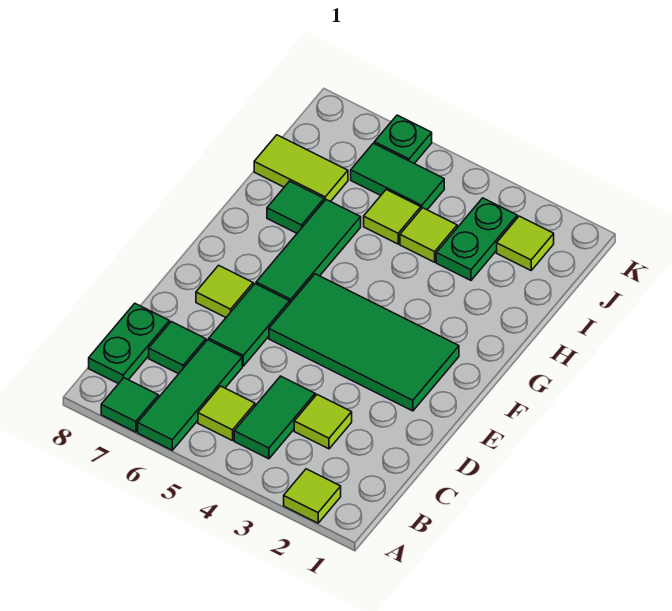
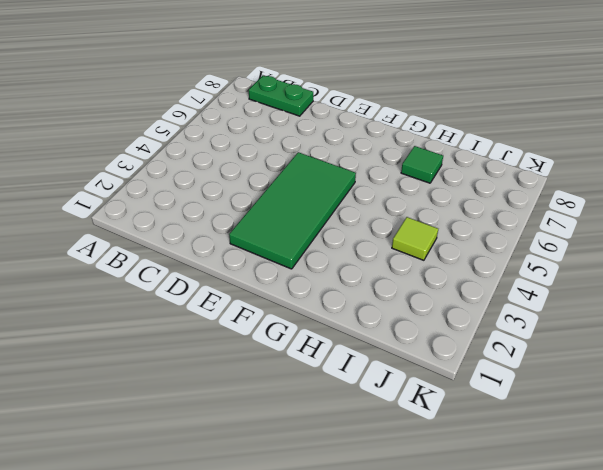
none -> lime 1x1 tile [284,469,341,523]
none -> green 1x3 tile [138,340,242,450]
none -> green 1x1 tile [101,378,159,432]

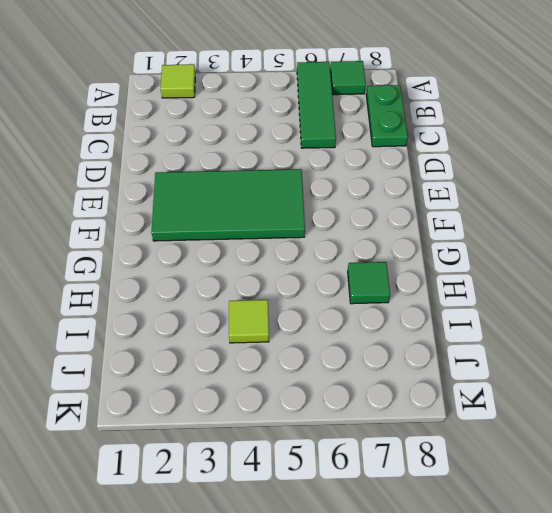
none -> green 1x2 tile [234,376,315,459]
none -> lime 1x1 tile [198,386,255,441]
none -> lime 1x1 tile [294,395,352,449]

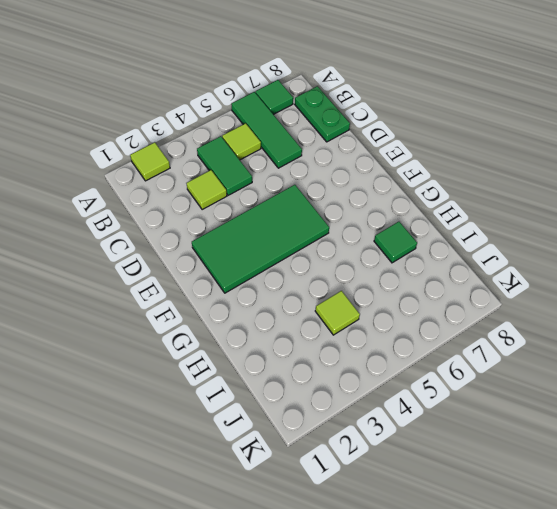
none -> green 1x1 tile [149,322,206,374]
none -> green 1x2 tile [209,284,290,366]
none -> lime 1x1 tile [196,265,253,317]

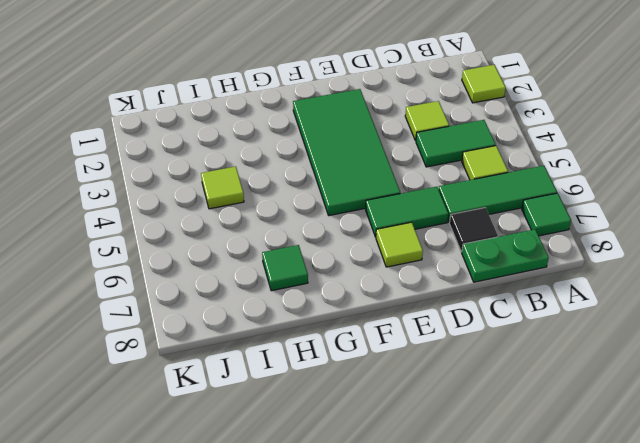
black 1x1 tile [450,208,498,252] -> green 1x1 tile [149,322,206,374]
none -> green 1x3 tile [256,200,361,303]
none -> green 1x2 plate [436,198,517,280]
none -> lime 1x1 tile [364,190,421,244]

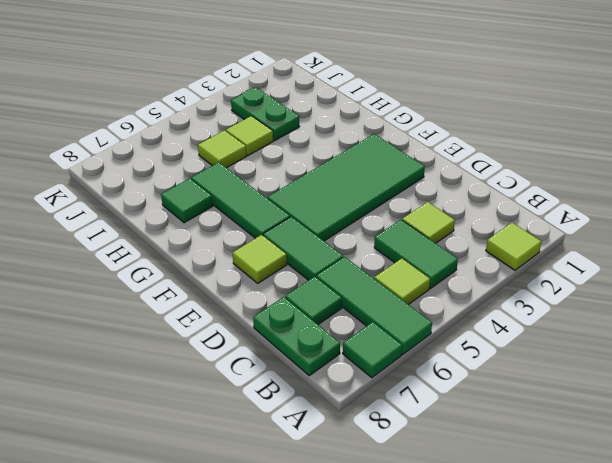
none -> lime 1x2 tile [254,135,348,202]
none -> lime 1x1 tile [497,216,554,270]
none -> green 1x2 tile [351,143,444,210]

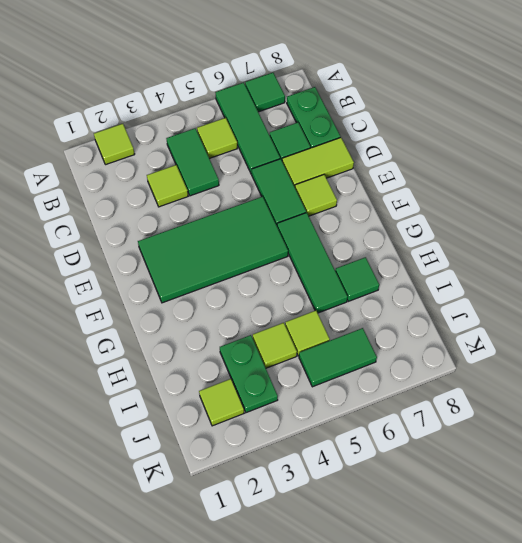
lime 1x2 tile [282,137,354,187] -> lime 1x2 tile moved to [254,135,348,202]
none -> green 1x1 plate [374,115,432,164]

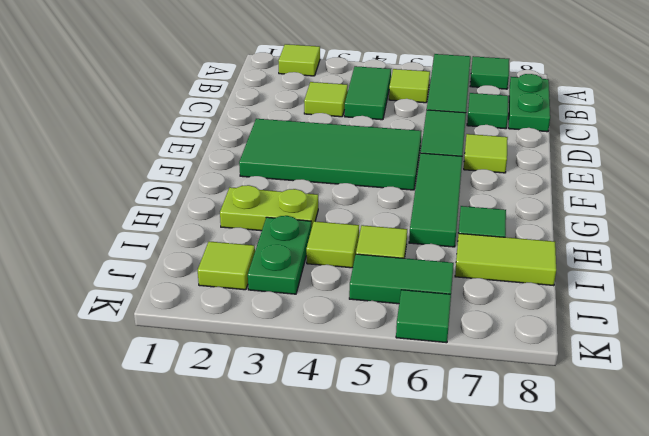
lime 1x2 plate [220,185,318,231] -> none
green 1x1 tile [396,290,451,343] -> green 1x1 plate [374,115,432,164]

